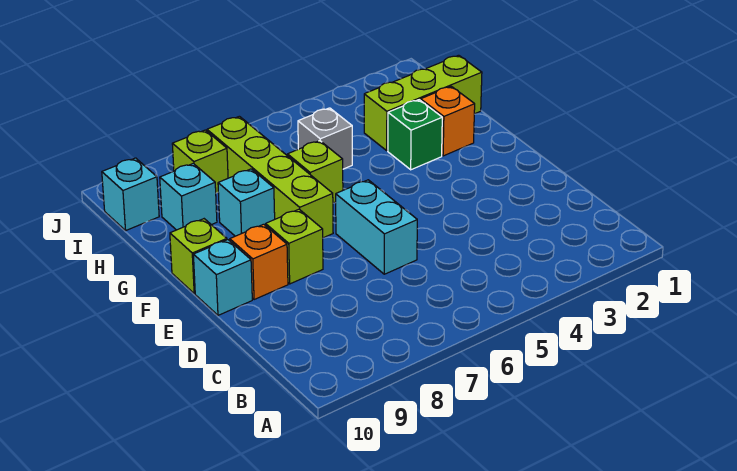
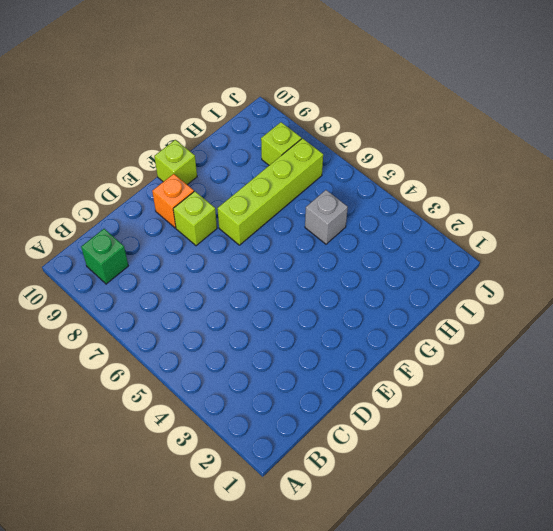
green 1x1 brick [81,229,128,284] -> green 1x1 brick moved to [388,100,442,170]
none -> cyan 1x2 brick [336,180,417,274]
none -> cyan 1x1 brick [193,240,252,315]
none -> orange 1x1 brick [421,86,475,156]

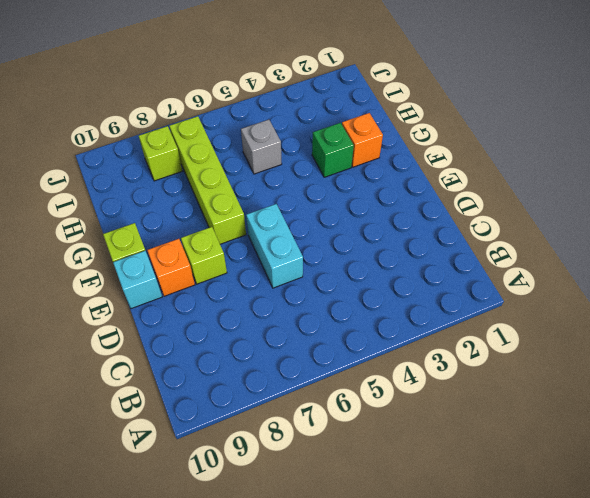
none -> lime 1x1 brick [287,141,343,203]
none -> cyan 1x1 brick [218,169,275,236]
none -> lime 1x3 brick [364,55,482,151]

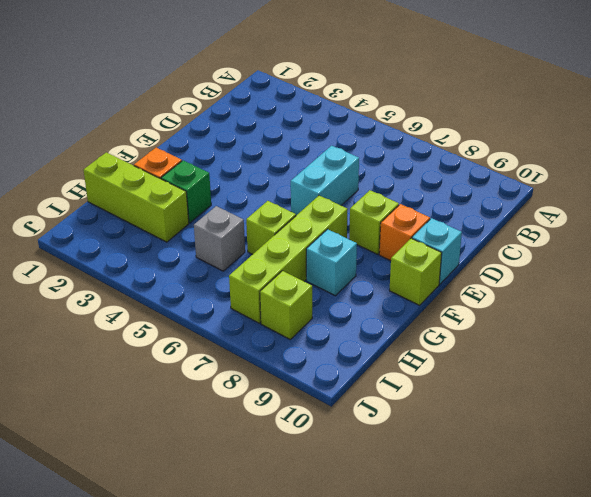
none -> cyan 1x1 brick [160,163,217,230]
none -> cyan 1x1 brick [102,158,159,230]

